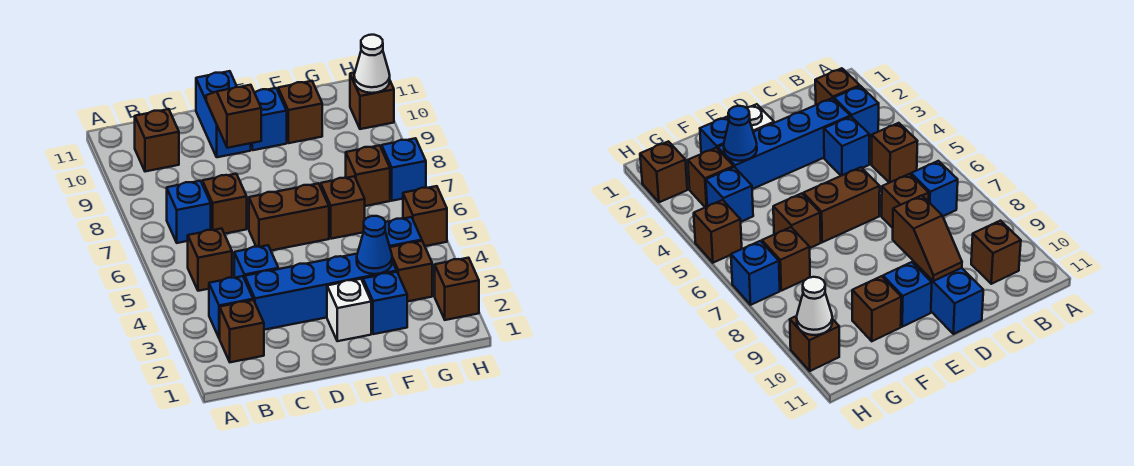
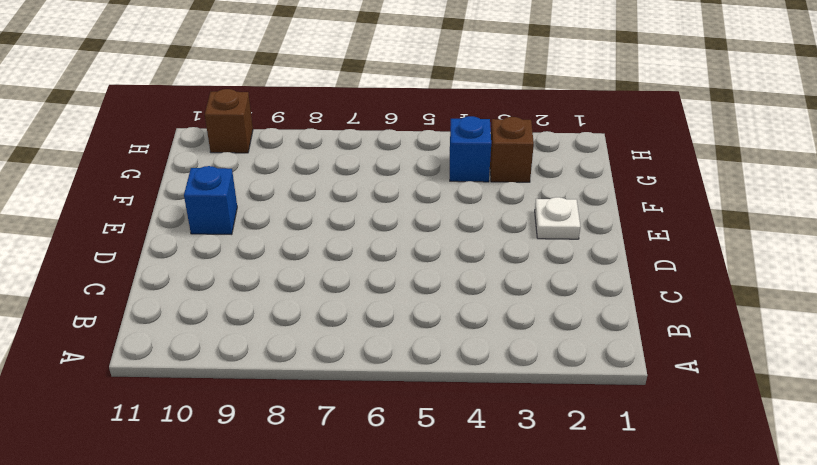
white 1x1 plate [535,197,580,239] -> white 1x1 brick [327,279,371,341]
none -> brown 1x1 brick [220,300,264,362]
none -> blue 1x1 brick [209,276,253,339]
none -> brown 1x1 brick [188,228,232,291]

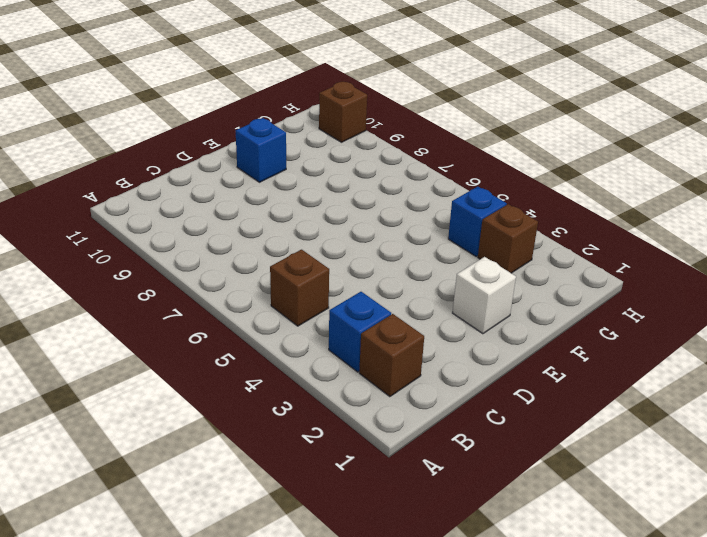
none -> blue 1x1 brick [167,181,211,243]
none -> brown 1x1 brick [135,109,179,172]
none -> blue 1x4 brick [245,254,397,330]

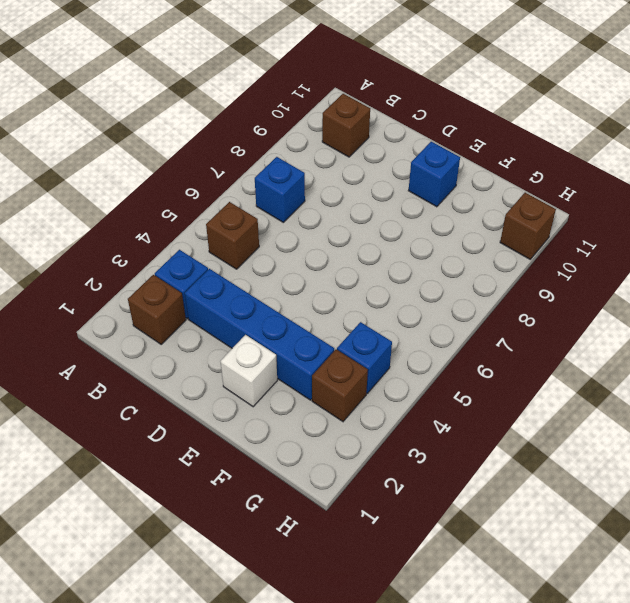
none -> blue 1x1 brick [234,245,278,279]
none -> brown 1x1 brick [202,174,247,234]
none -> brown 1x2 brick [249,183,329,250]

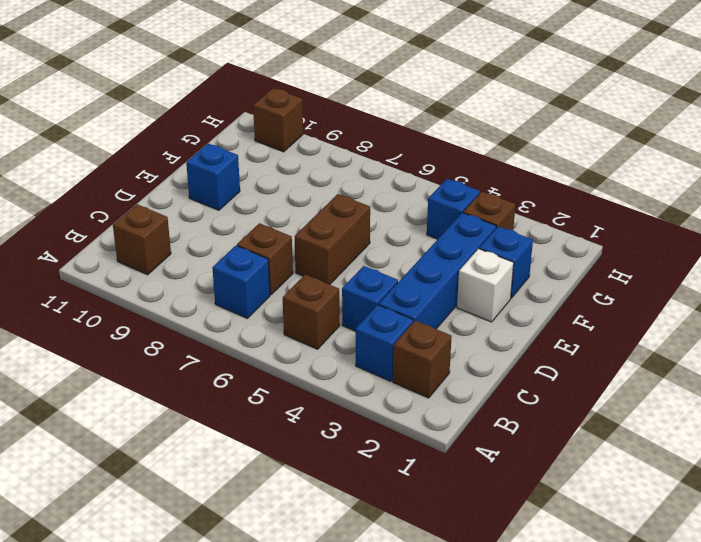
none -> blue 1x2 brick [196,71,251,157]
none -> brown 1x1 brick [321,176,365,239]
none -> brown 1x1 brick [278,81,322,143]

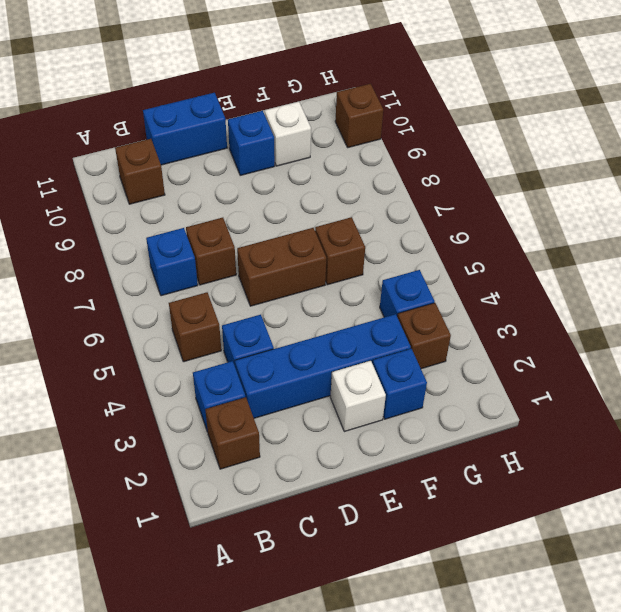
blue 1x2 brick [143,93,227,165] -> blue 1x2 brick turned to [196,71,251,157]
white 1x1 brick [265,102,311,166] -> brown 1x1 brick [278,81,322,143]
none -> brown 1x1 brick [346,145,390,206]
none -> brown 1x1 brick [435,258,479,320]
none -> brown 1x1 brick [403,186,447,246]

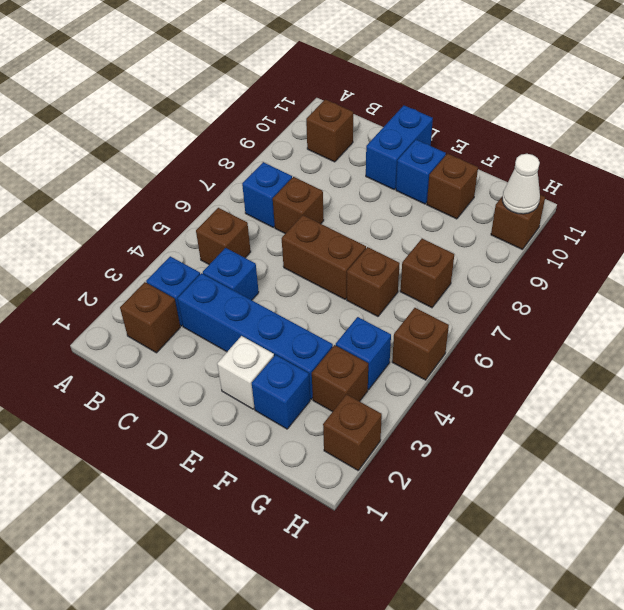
none -> blue 1x1 brick [382,138,426,201]
none -> brown 1x2 slope [206,85,261,148]
none -> blue 1x1 cone [357,216,392,274]

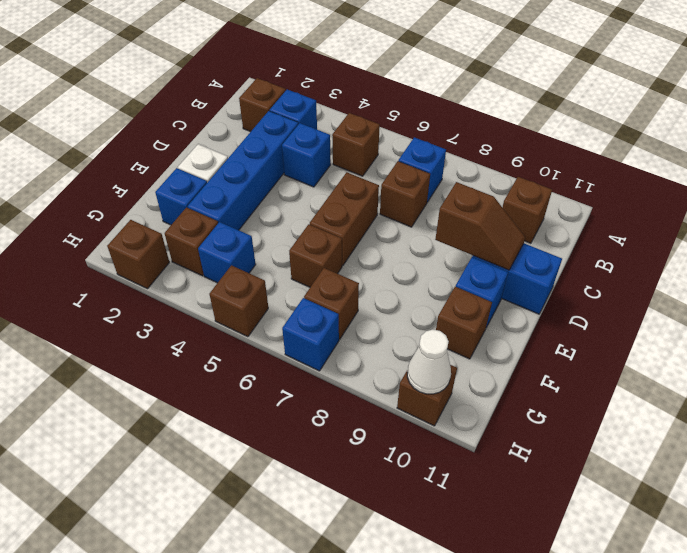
none -> blue 1x1 cone [357,216,392,274]

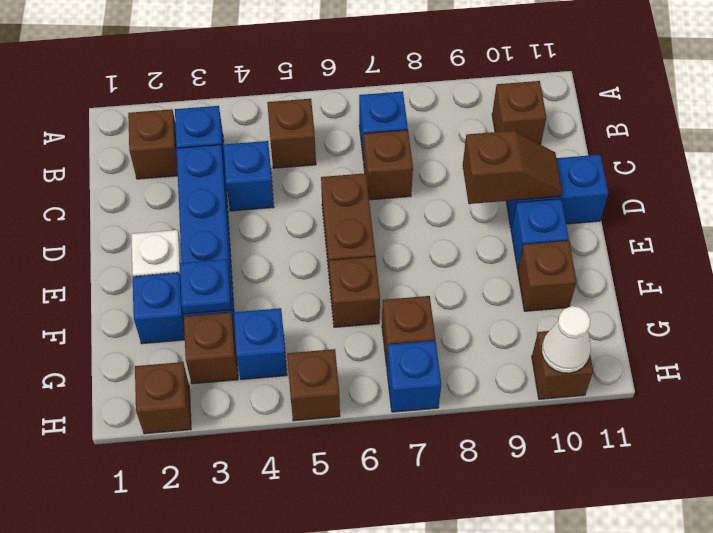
blue 1x1 plate [180,259,231,314] -> blue 1x1 cone [357,216,392,274]

